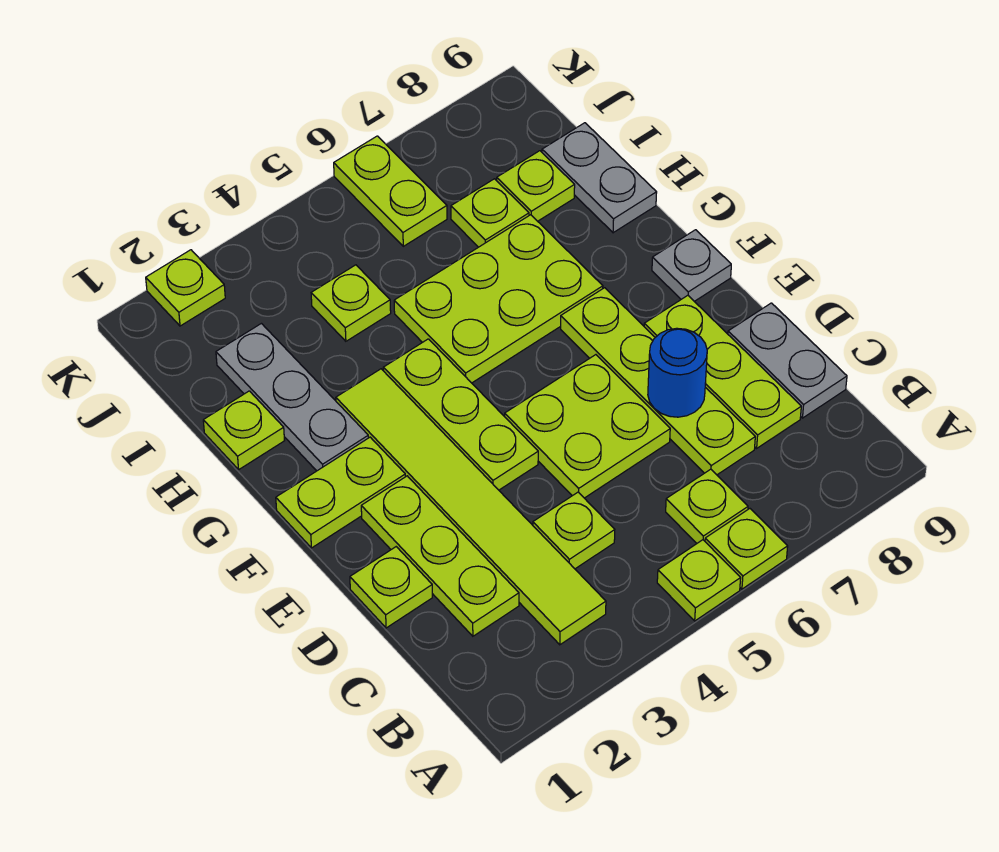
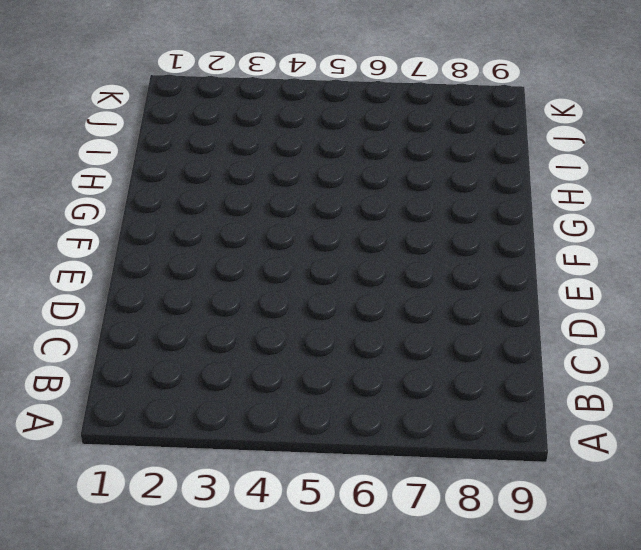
none -> lime 1x1 plate [657,540,741,621]
none -> lime 1x1 plate [705,509,788,589]
none -> lime 1x6 tile [336,369,606,645]

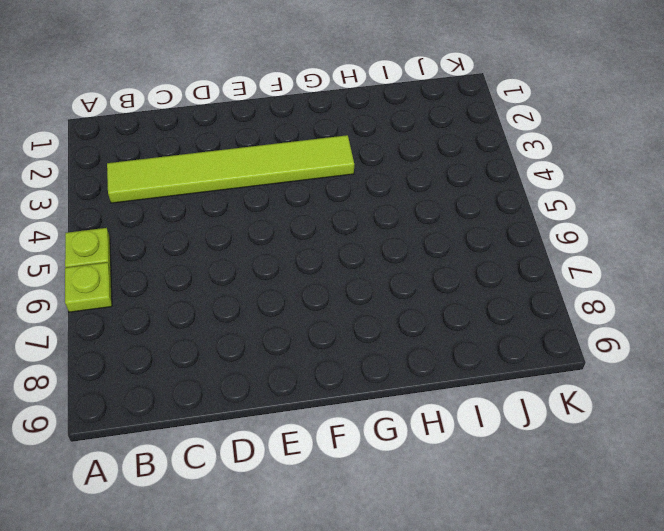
none -> lime 1x1 plate [666,469,748,543]
none -> lime 1x3 plate [361,476,519,636]
none -> lime 1x1 plate [533,492,615,569]

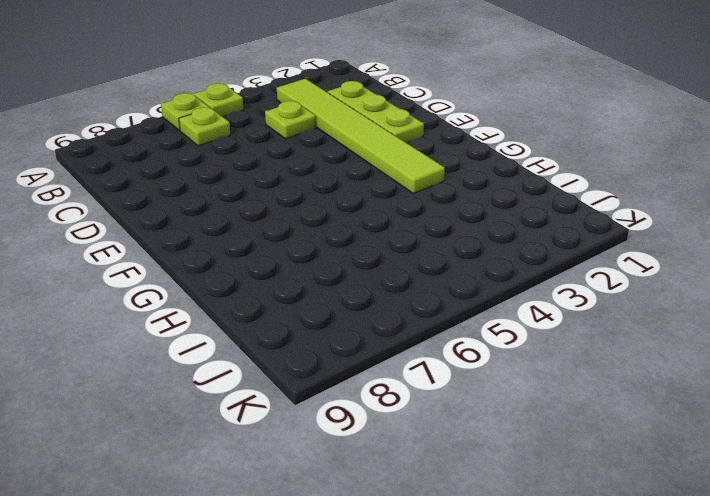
none -> lime 1x4 plate [561,288,755,475]
none -> lime 1x3 plate [644,295,801,448]
none -> grey 1x2 plate [728,303,847,418]

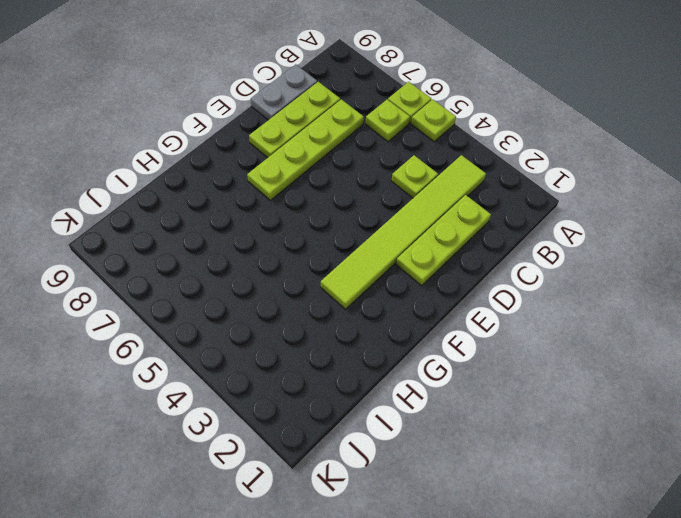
none -> lime 1x1 plate [350,547,432,628]
none -> lime 2x2 plate [505,355,670,498]
none -> lime 1x3 plate [383,339,538,490]

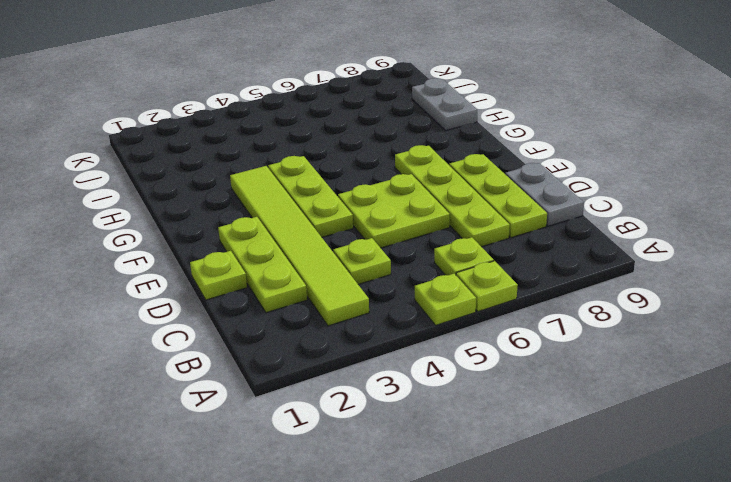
none -> lime 1x2 plate [276,437,405,548]
none -> grey 1x1 plate [652,230,731,301]
none -> grey 1x3 plate [216,324,368,471]

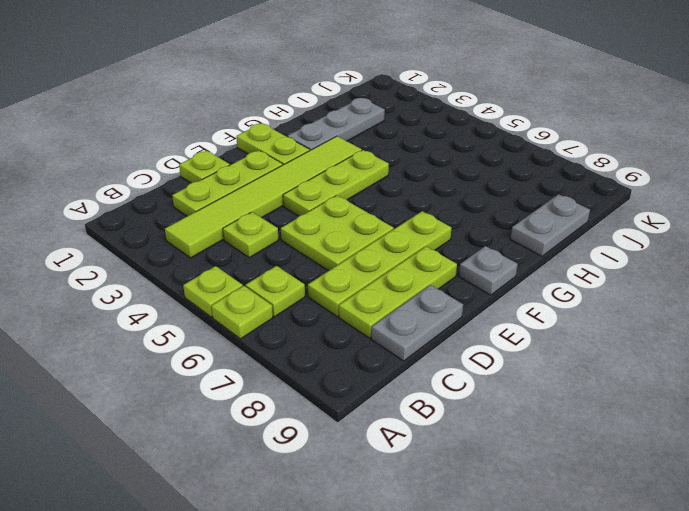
none -> lime 2x3 plate [394,215,603,383]
none -> lime 1x1 plate [203,391,285,469]
none -> lime 1x1 plate [311,265,391,341]

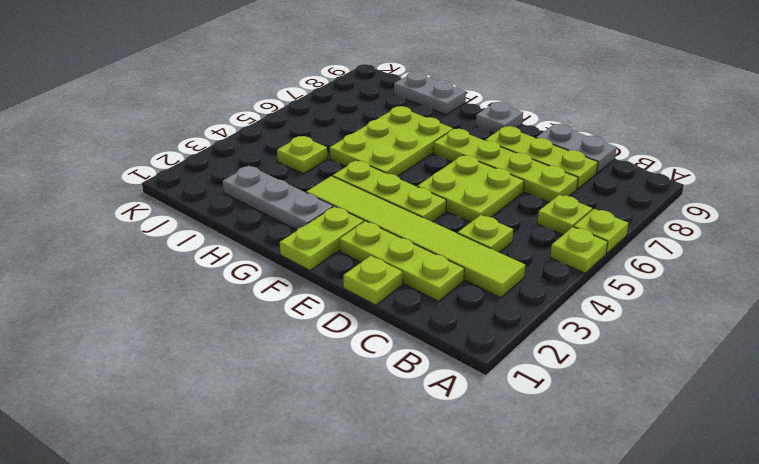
none -> lime 1x1 plate [203,391,285,469]
none -> lime 1x1 plate [451,179,529,247]
none -> lime 1x1 plate [497,151,575,221]

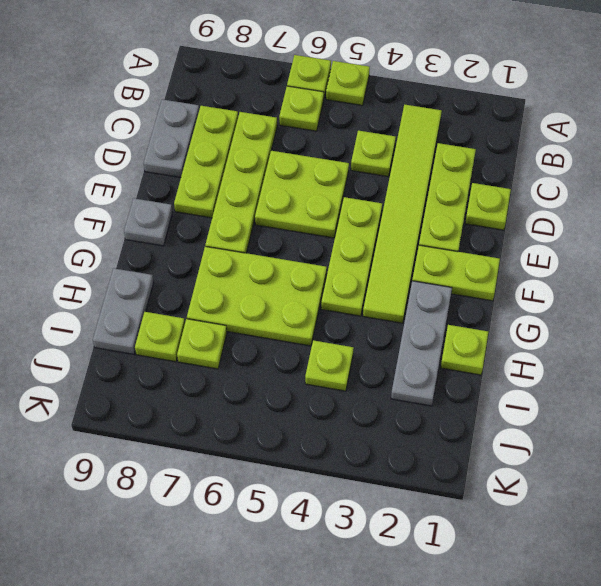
none -> lime 1x2 plate [334,136,447,246]
none -> lime 1x1 plate [146,250,225,326]
none -> blue 1x1 round brick [648,328,707,417]

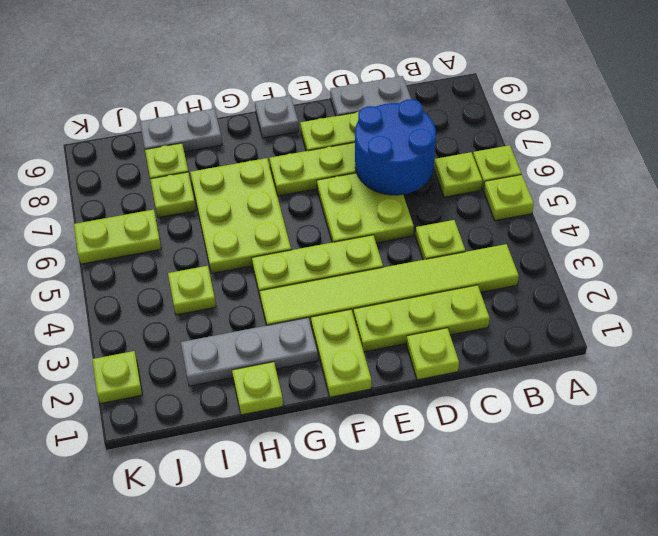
blue 2x2 round brick [355,99,436,195] -> blue 1x1 round brick [648,328,707,417]

